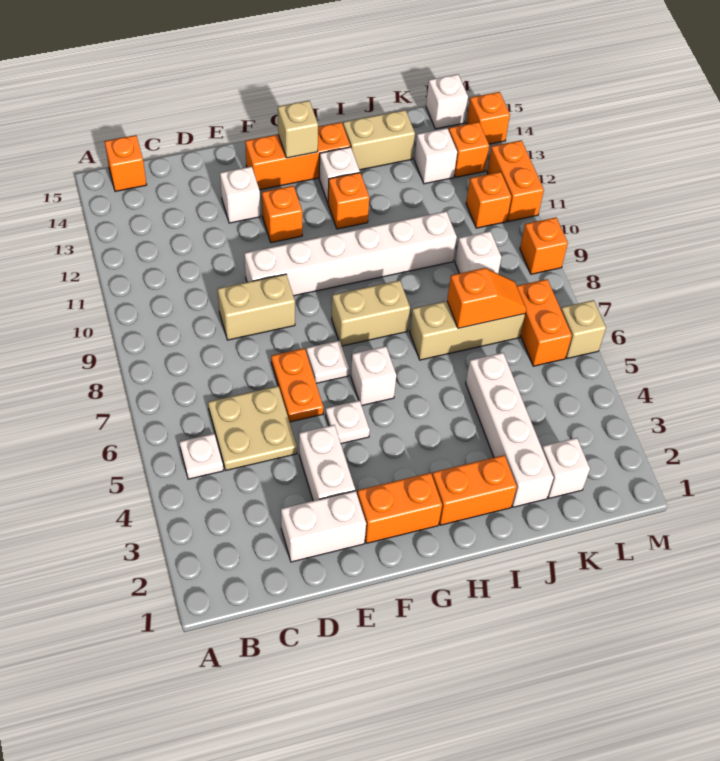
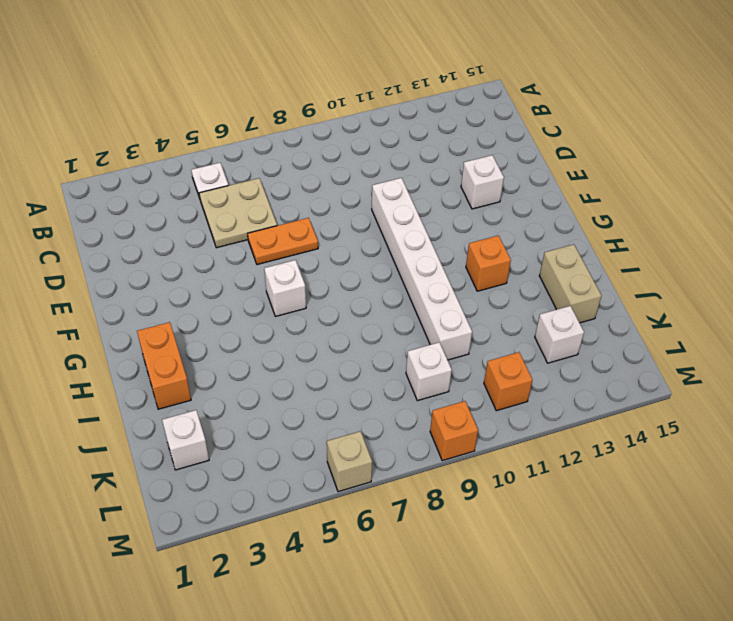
none -> orange 1x1 brick [104,135,146,191]
none -> white 1x2 brick [281,491,366,562]
none -> tan 1x2 brick [218,274,295,340]
none -> white 1x2 brick [299,425,355,501]

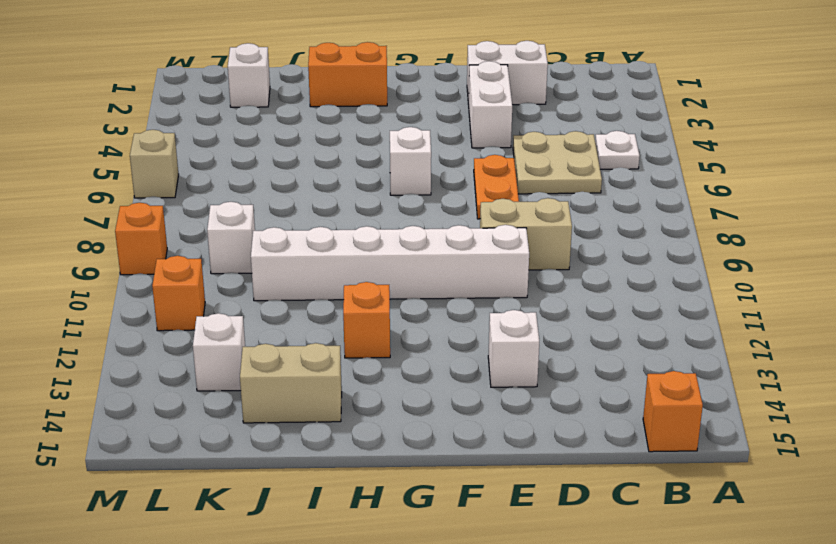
none -> orange 1x2 brick [357,473,442,543]
none -> white 1x1 plate [326,400,370,444]
none -> white 1x1 plate [306,341,349,383]
none -> orange 1x1 brick [262,186,302,243]

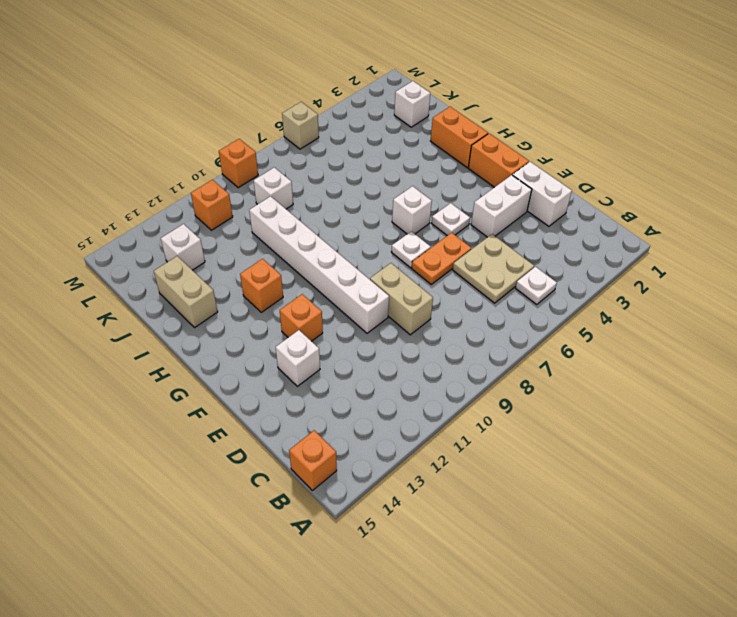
none -> orange 1x3 brick [245,122,350,190]
none -> tan 1x2 brick [332,280,410,346]
none -> white 1x1 brick [319,147,360,203]
none -> tan 1x3 brick [410,301,525,360]

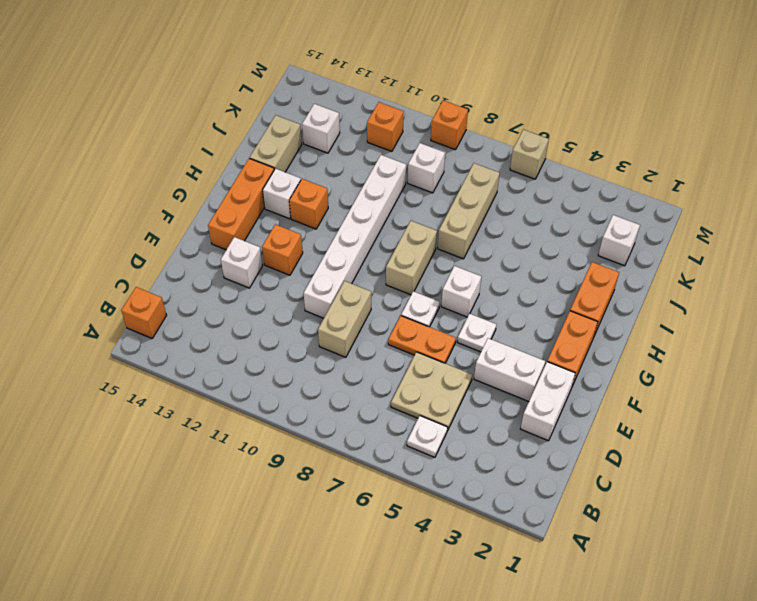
none -> white 1x4 brick [466,353,554,507]
none -> orange 1x2 brick [517,279,572,366]
none -> orange 1x1 brick [449,122,489,177]
none -> white 1x1 brick [426,74,468,129]

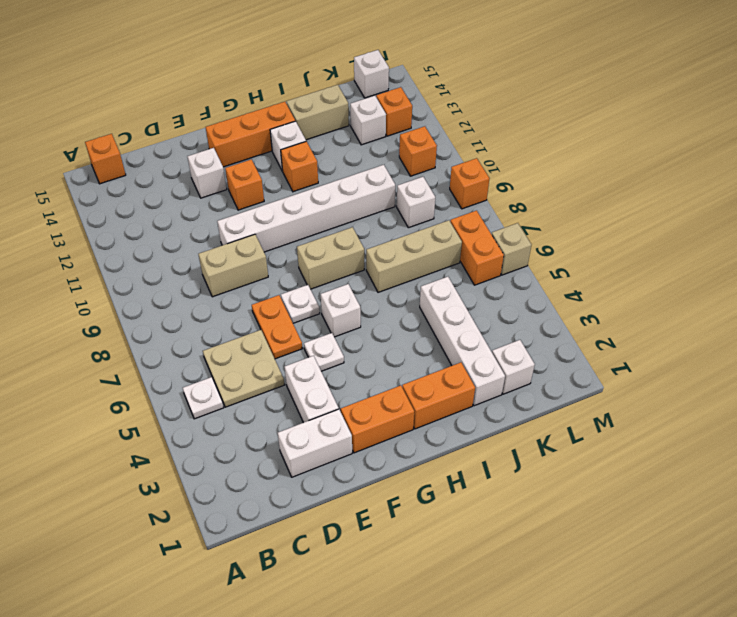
none -> orange 1x2 brick [487,140,544,222]
none -> orange 1x1 brick [466,92,510,144]
none -> tan 1x1 brick [278,101,318,158]
none -> orange 1x2 slope [447,268,526,328]

